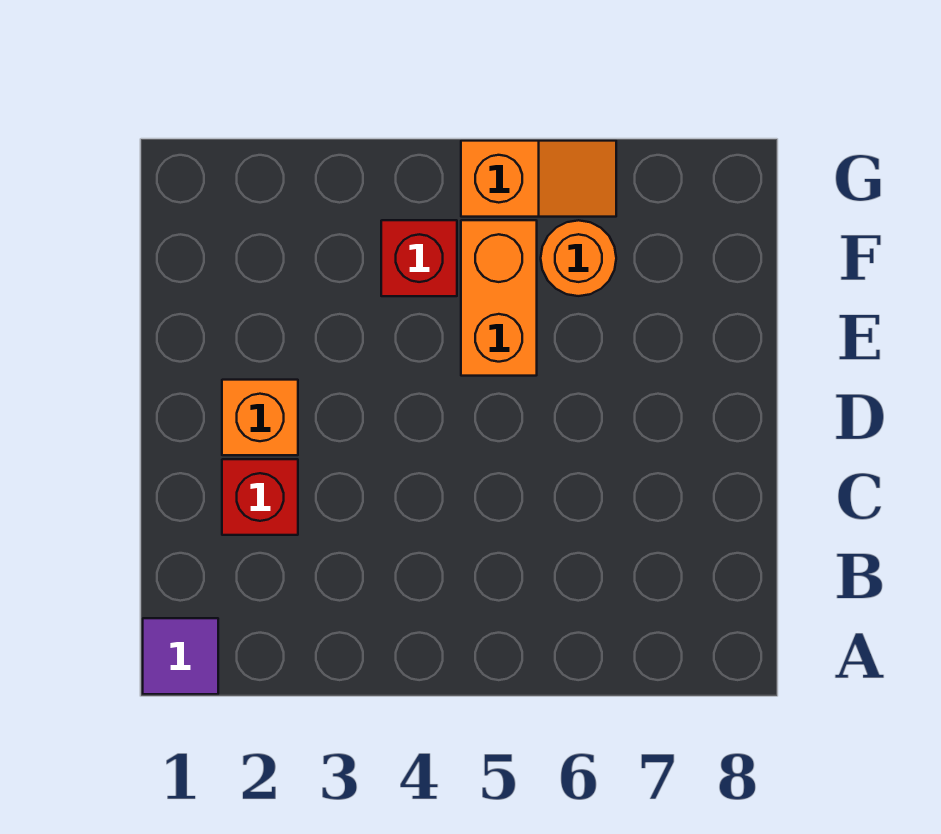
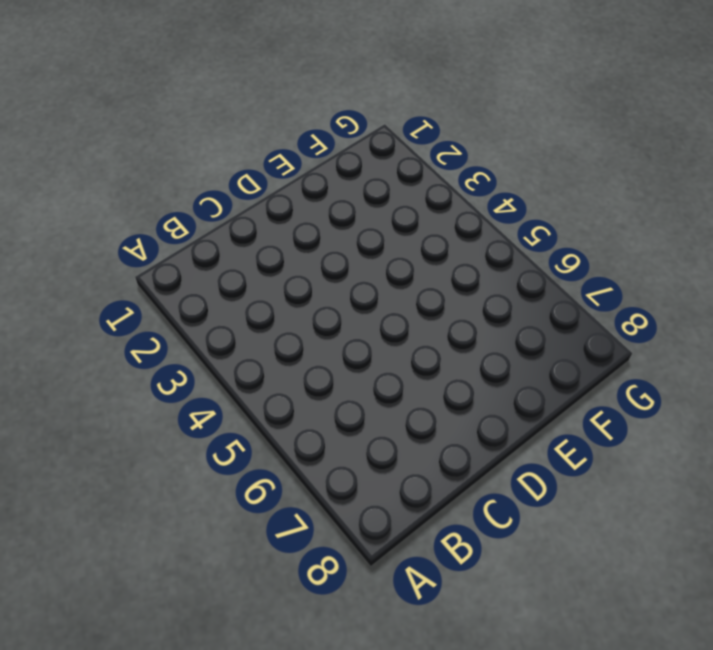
none -> purple 1x1 tile [143,618,218,694]
none -> red 1x1 brick [222,459,298,535]

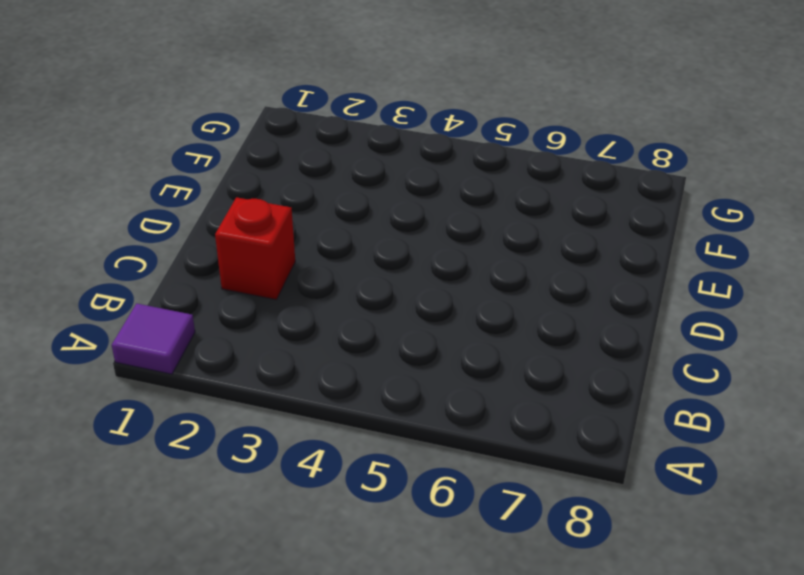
none -> orange 1x1 brick [222,380,298,455]
none -> orange 1x2 brick [461,220,537,376]

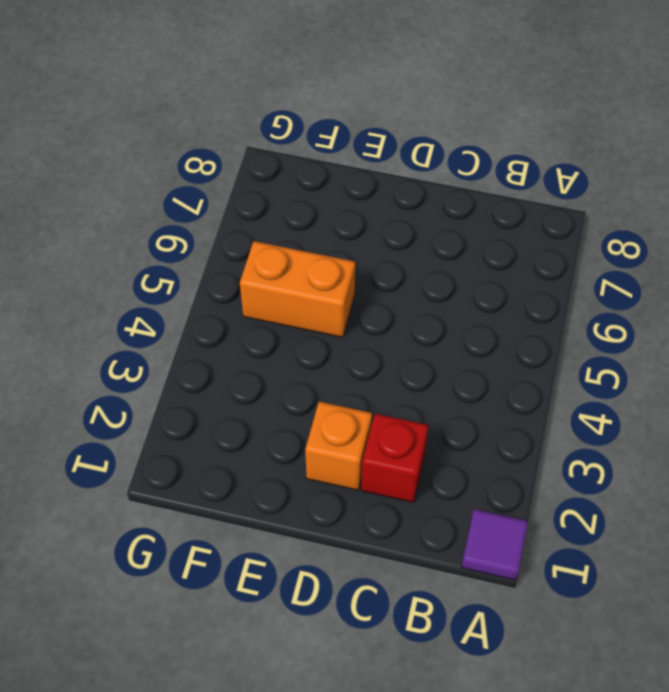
none -> red 1x1 brick [381,220,457,296]
none -> orange 1x1 round brick [541,220,616,296]

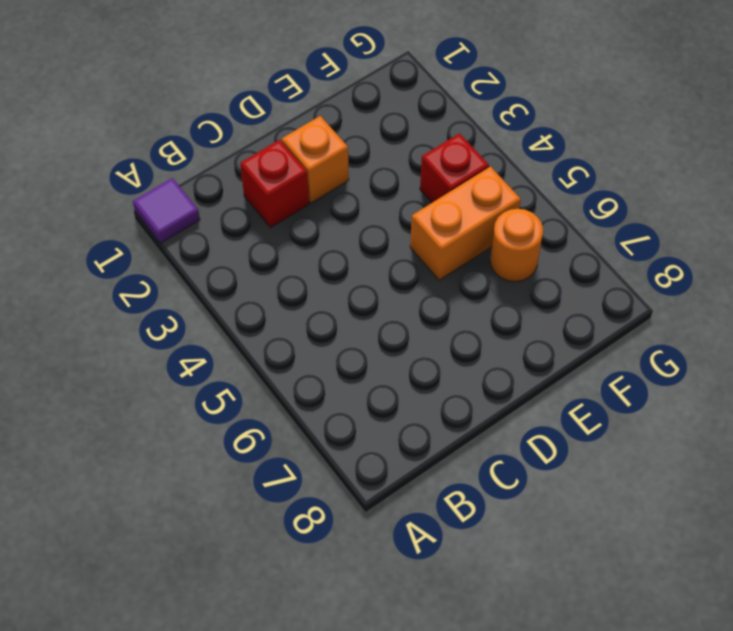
none -> orange 1x2 slope [461,141,616,217]

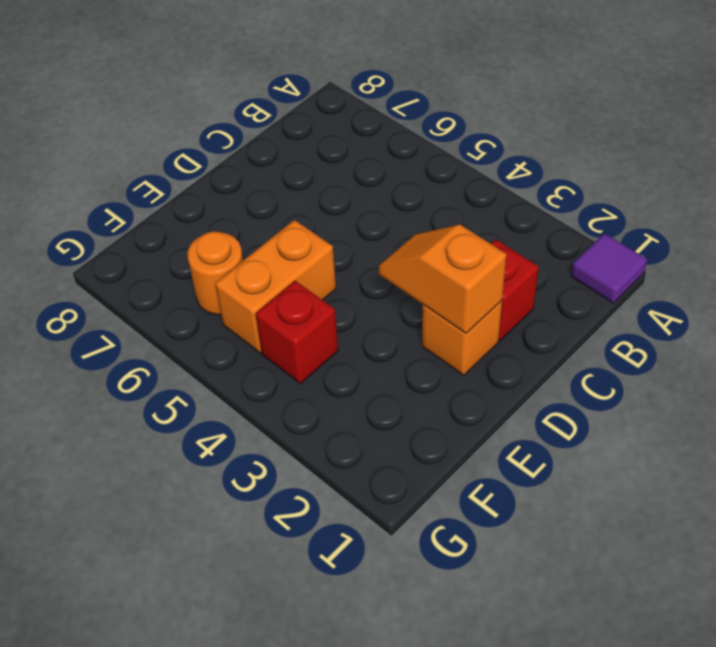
orange 1x2 slope [379,225,507,333] -> orange 1x2 slope moved to [461,141,616,217]

